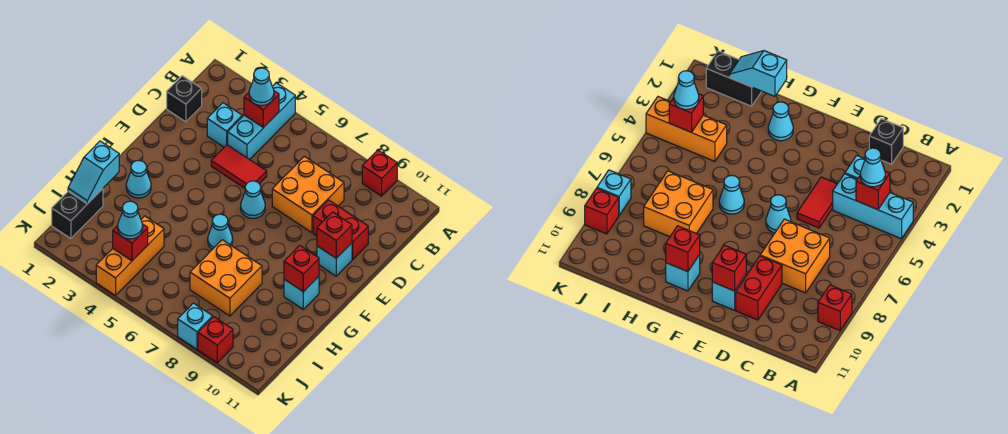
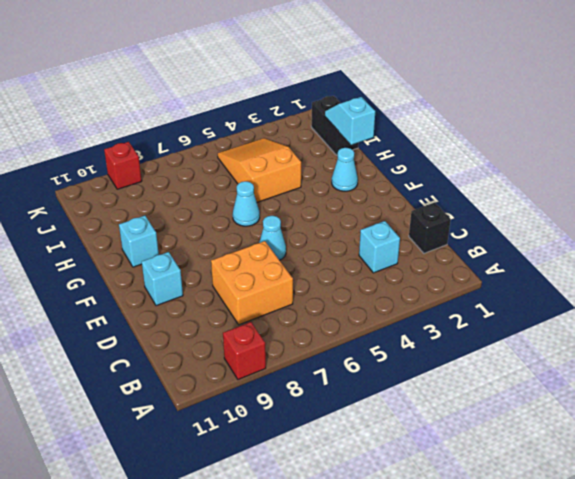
orange 2x3 slope [218,138,301,202] -> orange 1x3 brick [96,216,164,295]
none -> cyan 1x3 brick [228,83,295,160]
none -> red 1x2 tile [211,145,267,188]
none -> red 1x2 brick [313,200,368,259]

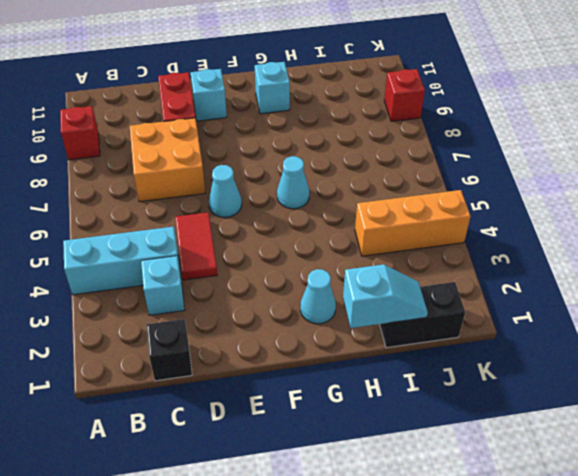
none -> orange 2x2 brick [190,240,262,316]
none -> cyan 1x1 brick [178,303,213,349]
none -> red 1x1 brick [244,91,279,128]

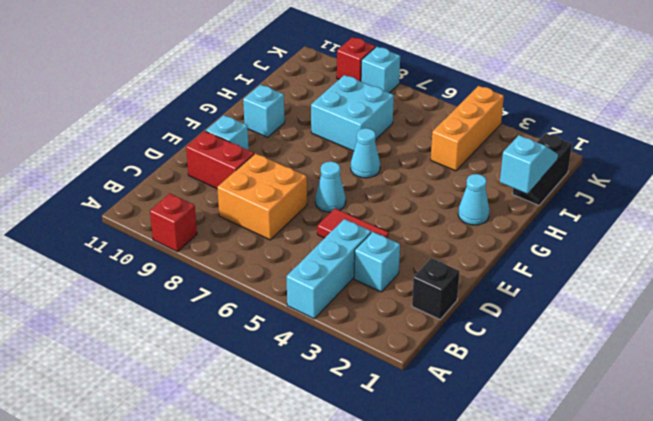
cyan 2x2 brick [311,75,394,151] -> orange 2x2 brick [190,240,262,316]
none -> red 1x1 brick [244,91,279,128]
none -> red 1x1 brick [317,212,352,258]
none -> red 1x1 brick [284,245,319,292]

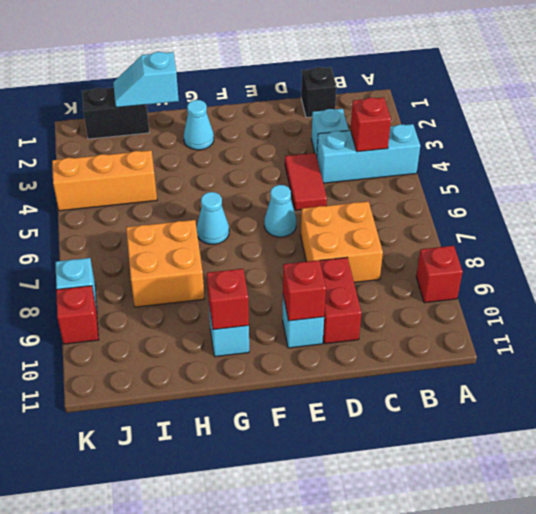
none -> red 1x1 brick [113,224,148,261]
none -> cyan 1x1 cone [249,68,274,106]
none -> cyan 1x1 cone [118,201,143,239]

